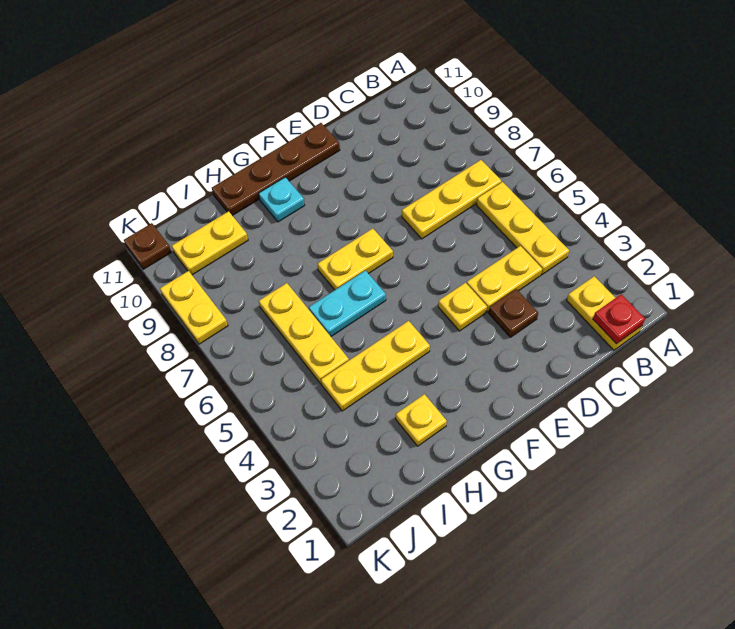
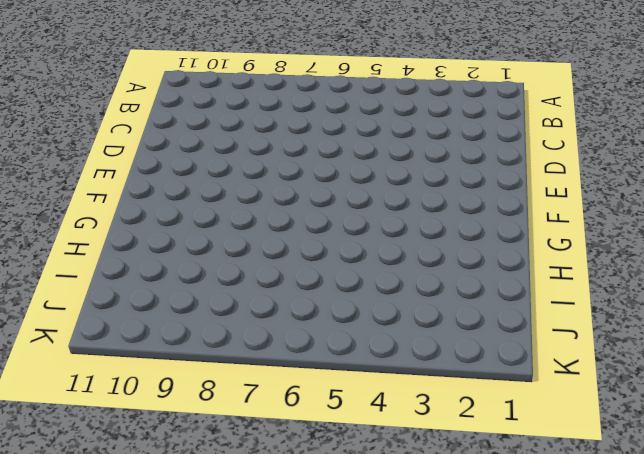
none -> yellow 1x2 plate [567,276,642,350]
none -> yellow 1x3 plate [477,182,569,274]
none -> yellow 1x3 plate [402,160,501,239]

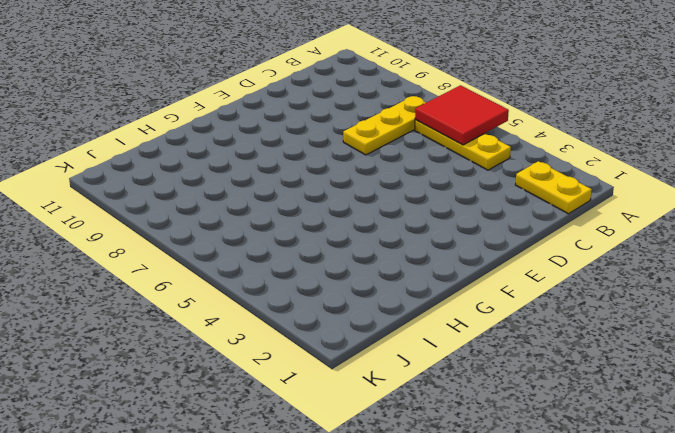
red 2x2 tile [415,85,509,145] -> none
none -> yellow 1x2 plate [467,246,542,312]
none -> brown 1x1 plate [489,289,538,337]
none -> yellow 1x1 plate [438,283,487,331]

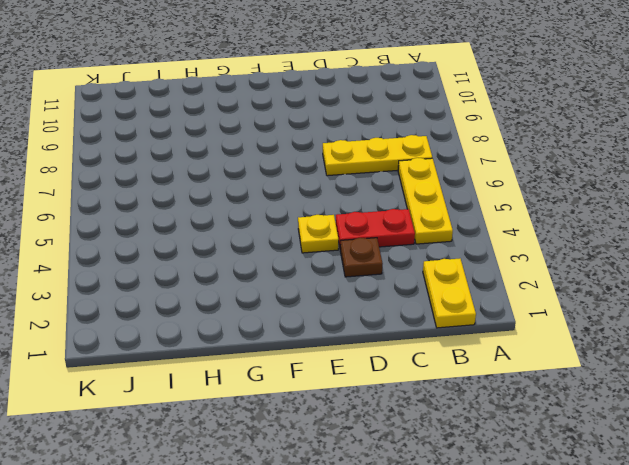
red 1x2 plate [336,209,415,247] -> yellow 1x2 plate [467,246,542,312]
none -> brown 1x4 plate [212,123,340,216]
none -> yellow 1x2 plate [318,228,393,290]
none -> yellow 1x3 plate [321,321,430,411]

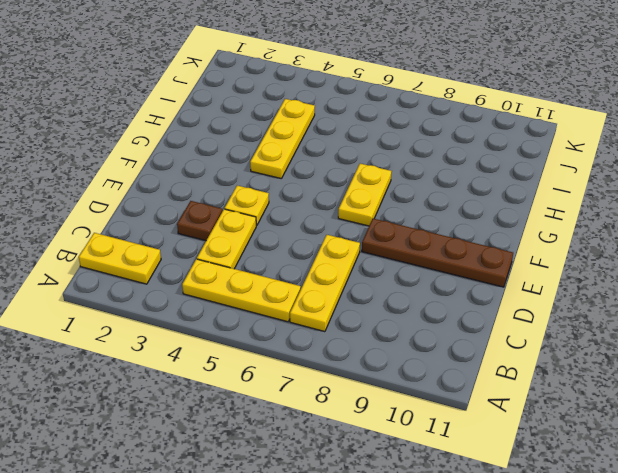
brown 1x4 plate [362,219,513,287] -> brown 1x4 plate turned to [212,123,340,216]
none -> cyan 1x2 plate [309,271,386,336]
none -> cyan 1x1 plate [259,177,305,222]
none -> yellow 1x1 plate [396,394,447,446]

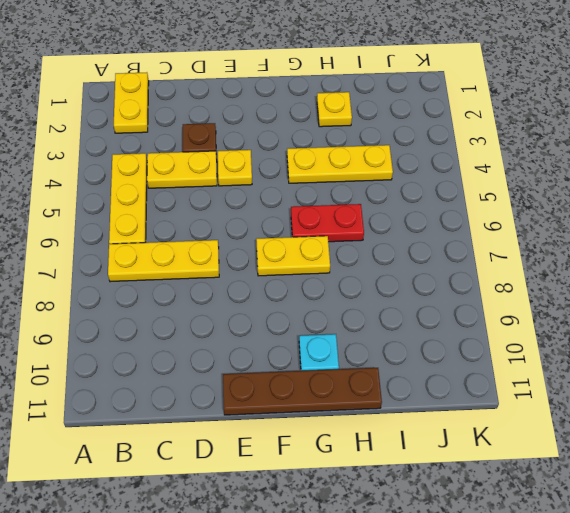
red 1x2 plate [291,204,364,242] -> cyan 1x2 plate [309,271,386,336]
none -> yellow 1x3 plate [259,283,349,384]
none -> yellow 1x2 plate [172,211,248,275]
none -> yellow 1x2 plate [160,271,228,344]

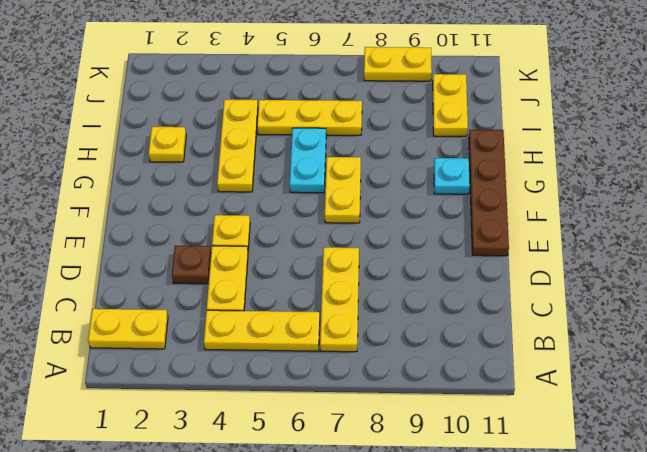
none -> brown 1x1 plate [124,223,171,269]
none -> red 1x1 plate [593,294,645,344]

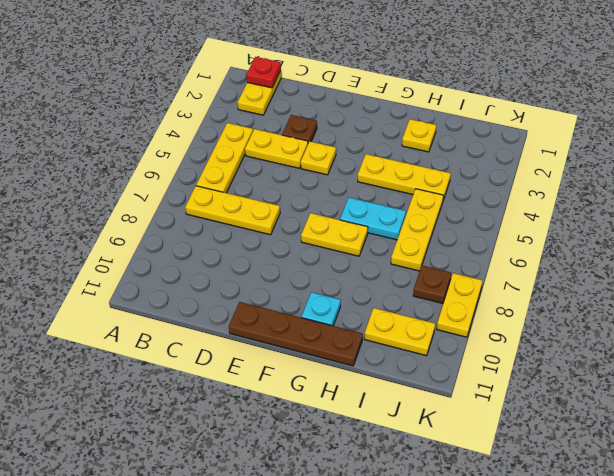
brown 1x1 plate [413,266,451,303] -> brown 1x1 plate moved to [124,223,171,269]

